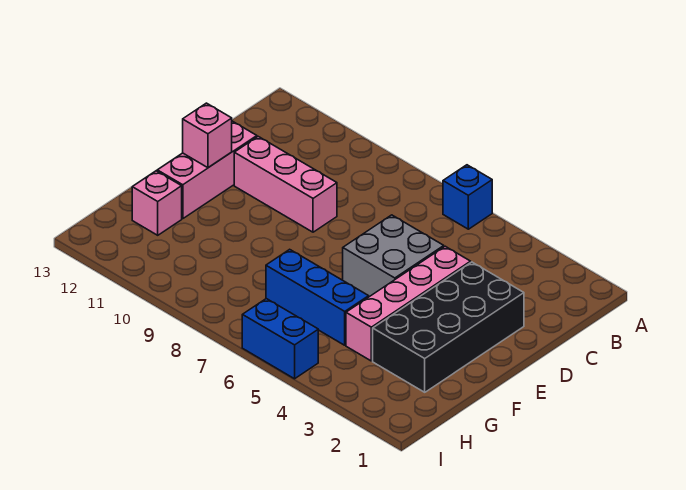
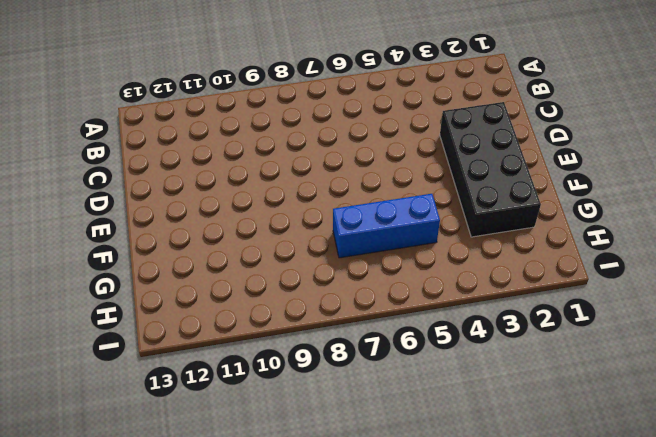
none -> blue 1x1 brick [443,165,492,229]
none -> pink 1x4 brick [346,246,471,361]

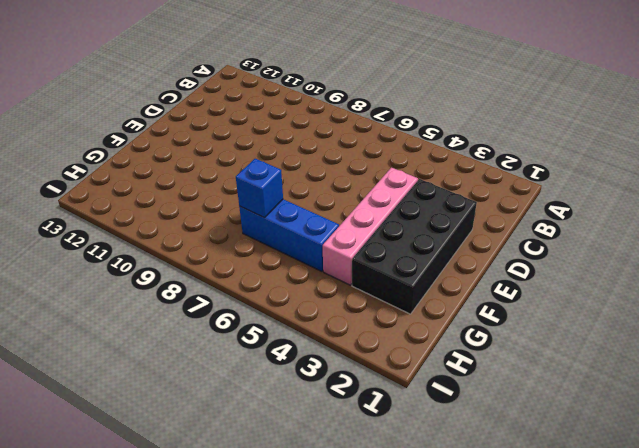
blue 1x1 brick [236,159,283,218] -> blue 1x1 brick moved to [443,165,492,229]
none -> grey 2x2 brick [343,215,444,297]
none -> pink 1x3 brick [234,137,337,232]

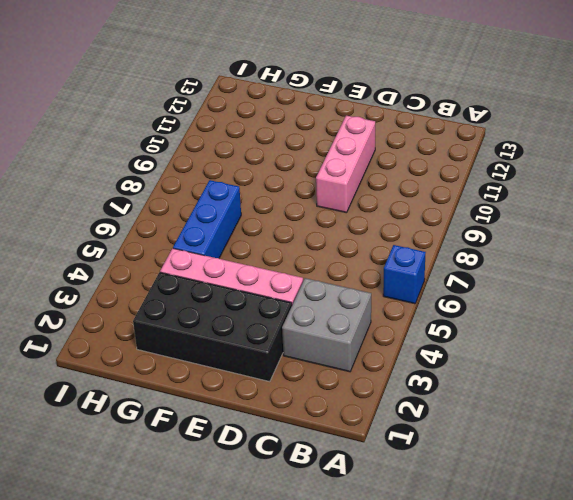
grey 2x2 brick [282,278,371,372] -> grey 2x2 brick moved to [343,215,444,297]
none -> pink 1x3 brick [157,121,257,219]
none -> pink 1x1 brick [132,171,182,235]

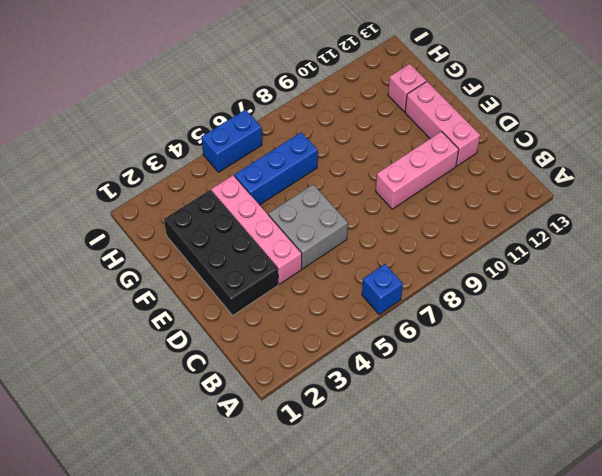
none -> pink 1x1 brick [183,103,232,168]

